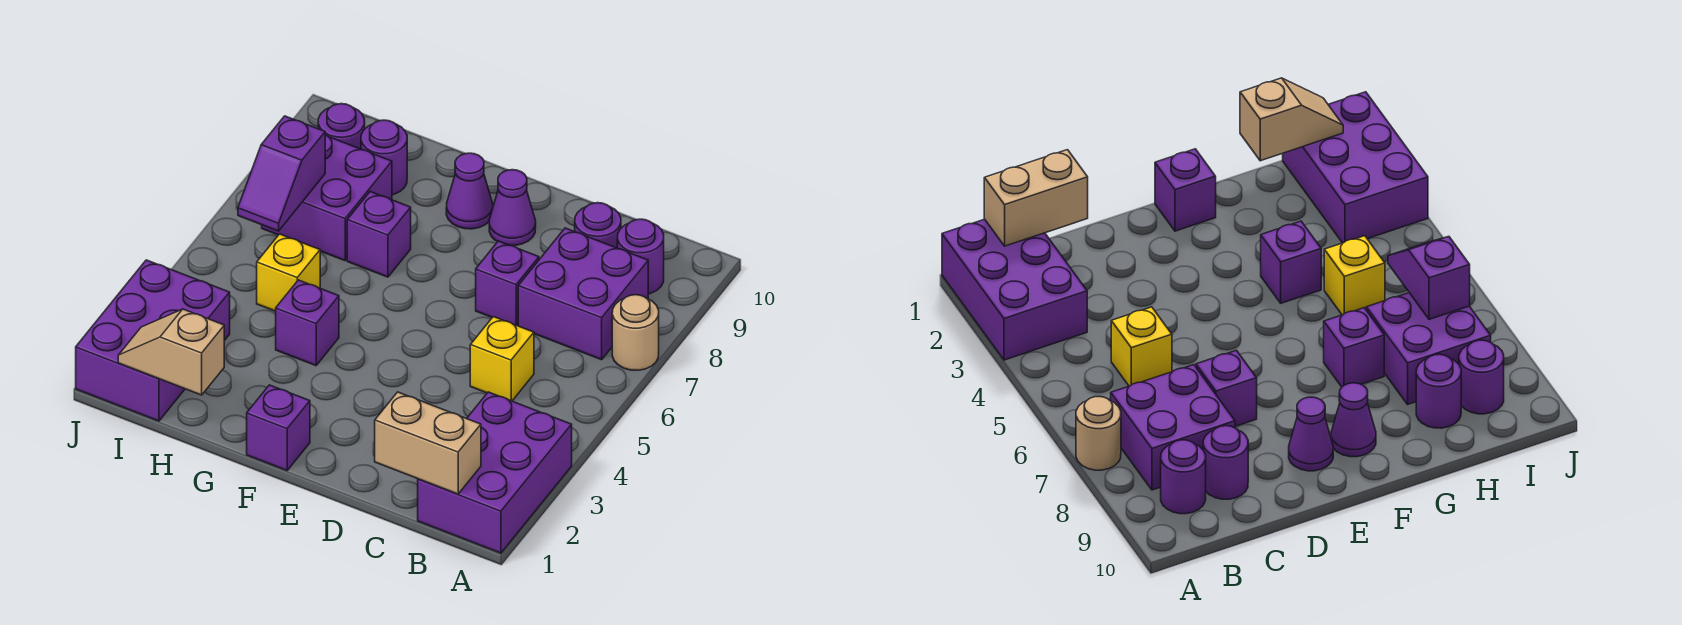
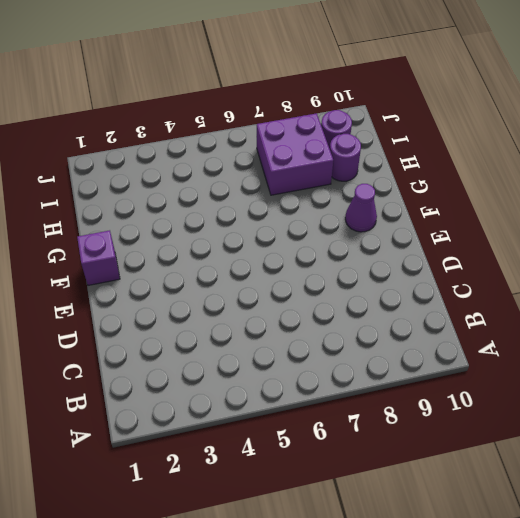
none -> purple 2x3 brick [418,392,572,553]
none -> tan 1x1 round brick [612,295,659,370]
none -> purple 2x2 brick [518,228,648,360]

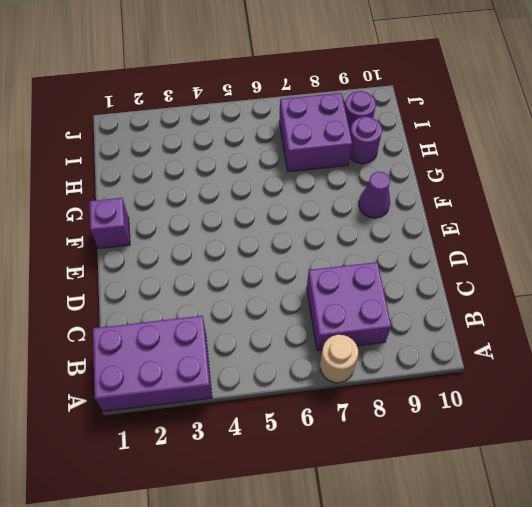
none -> purple 1x1 round brick [617,219,664,294]
none -> yellow 1x1 brick [470,317,534,401]
none -> purple 1x1 round brick [575,203,621,248]

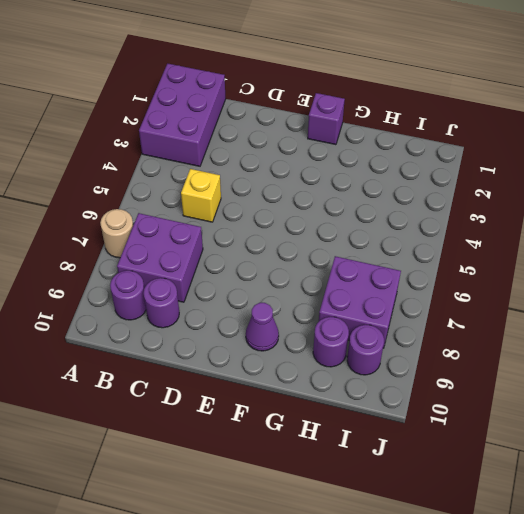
none -> purple 1x1 brick [476,241,539,325]
none -> purple 1x1 cone [489,170,536,245]
none -> purple 1x1 brick [276,280,339,366]

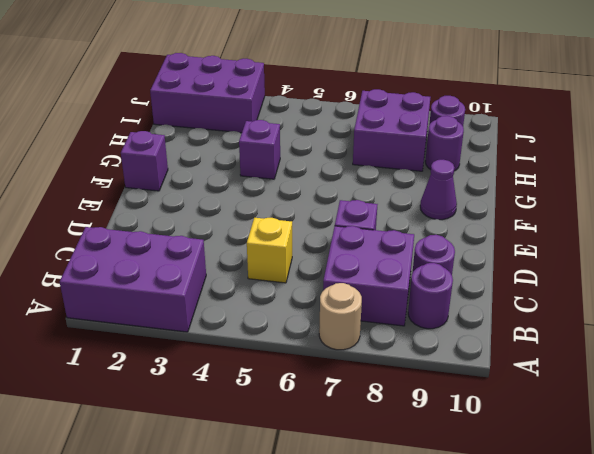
none -> purple 1x1 cone [489,170,536,245]
none -> purple 1x1 brick [347,192,411,277]
none -> yellow 1x1 brick [257,234,320,311]

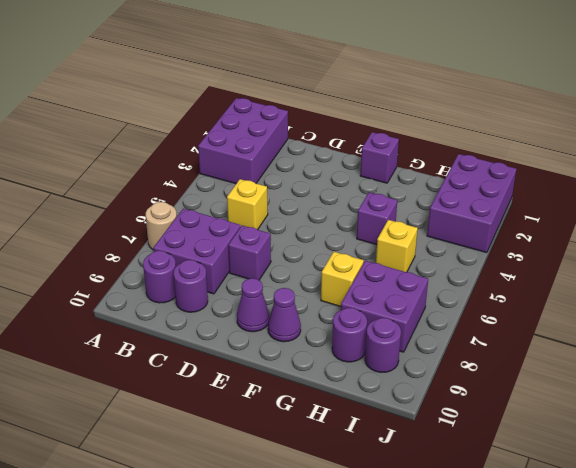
yellow 1x1 brick [321,252,364,307] -> purple 1x1 brick [347,192,411,277]
none -> tan 1x2 brick [375,392,481,494]
none -> tan 1x2 slope [118,309,224,395]
none -> purple 1x2 slope [238,116,325,231]

